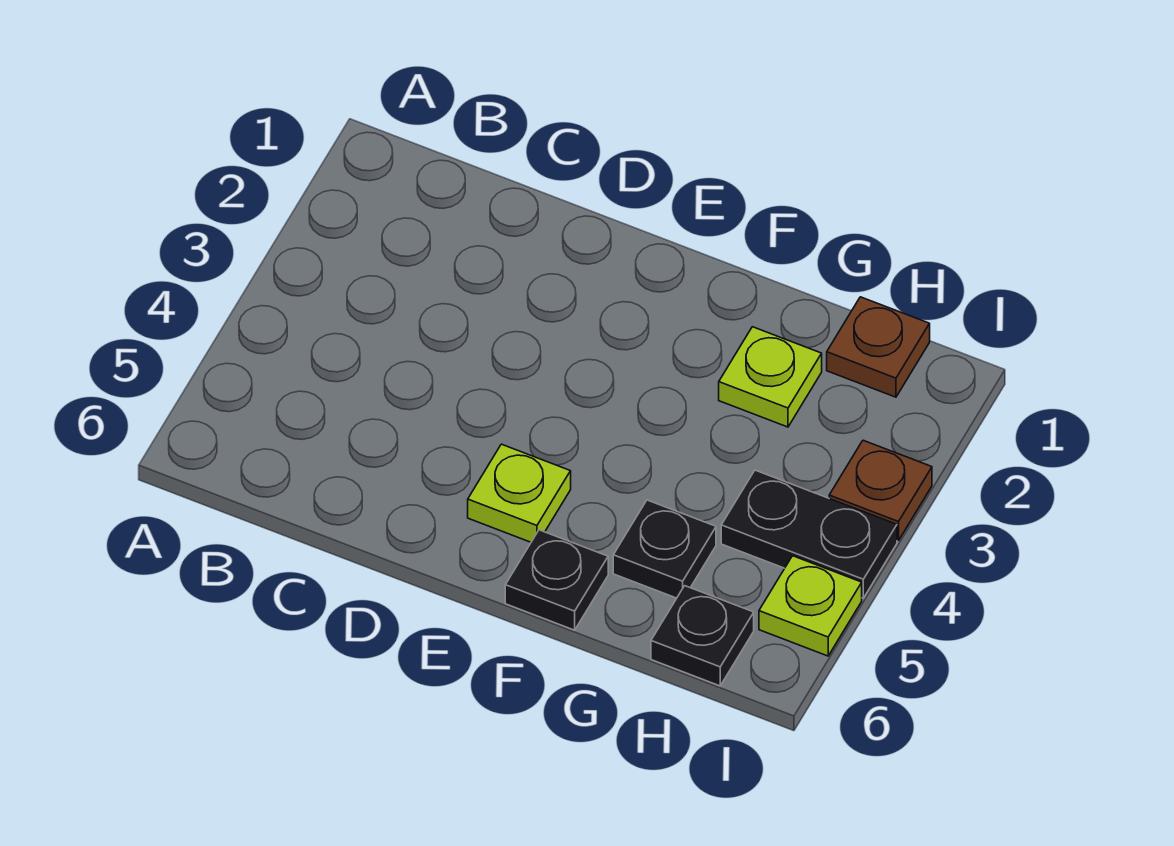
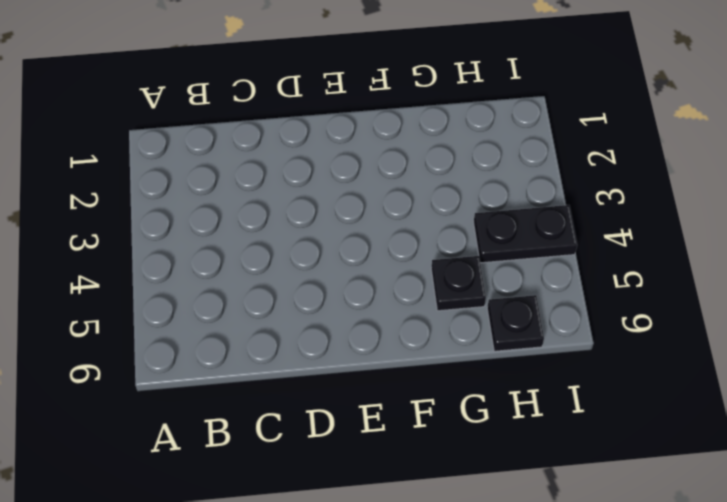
none -> lime 1x1 plate [468,444,571,542]
none -> black 1x1 plate [505,530,608,630]

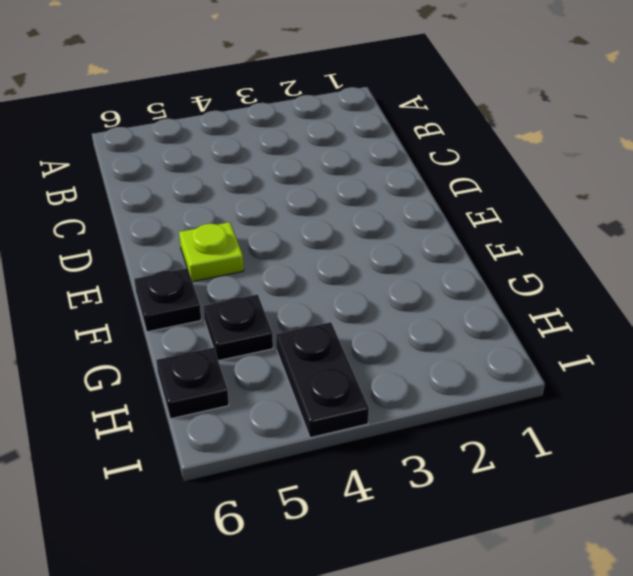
none -> lime 1x1 plate [719,327,822,427]
none -> brown 1x1 plate [827,297,930,397]

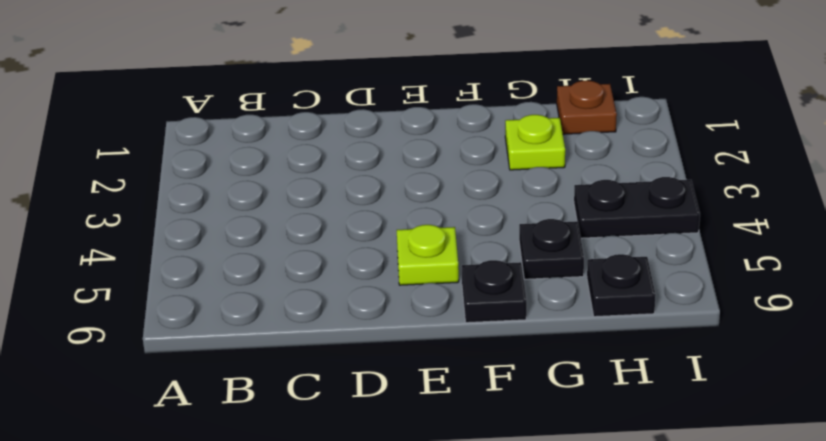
none -> brown 1x1 plate [829,440,932,541]
none -> lime 1x1 plate [759,556,862,656]

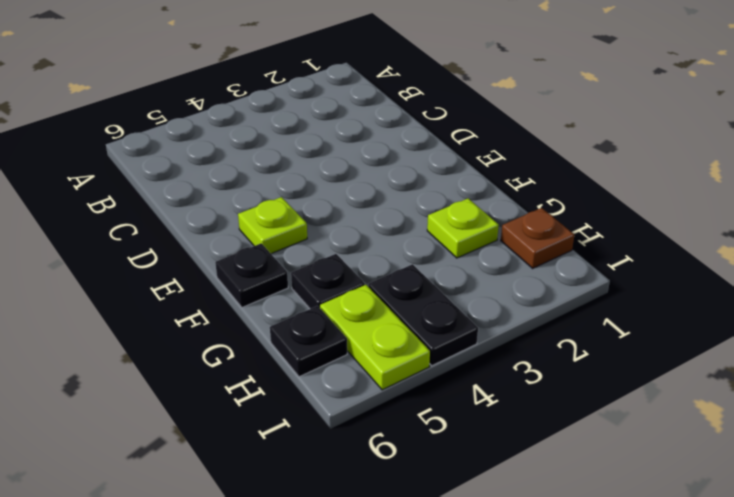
lime 1x2 plate [320,285,430,390] -> lime 1x1 plate [759,556,862,656]
none -> brown 1x1 plate [829,440,932,541]

